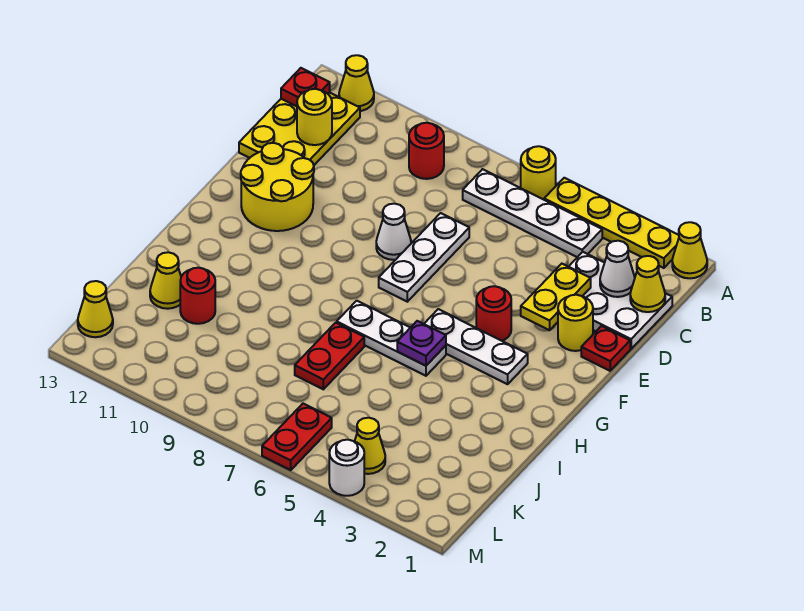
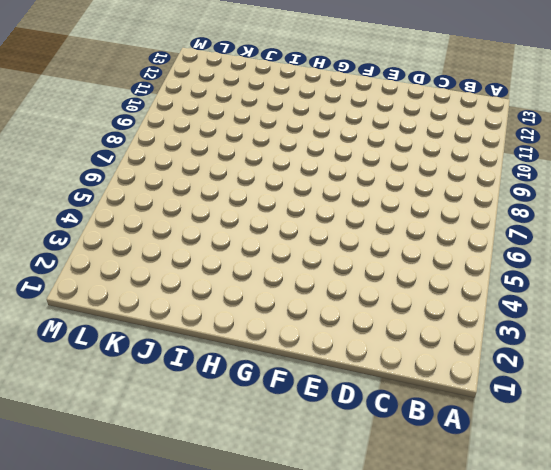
none -> yellow 1x1 cone [672,222,707,278]
none -> yellow 1x4 plate [544,178,679,268]
none -> yellow 1x1 round brick [521,146,556,200]

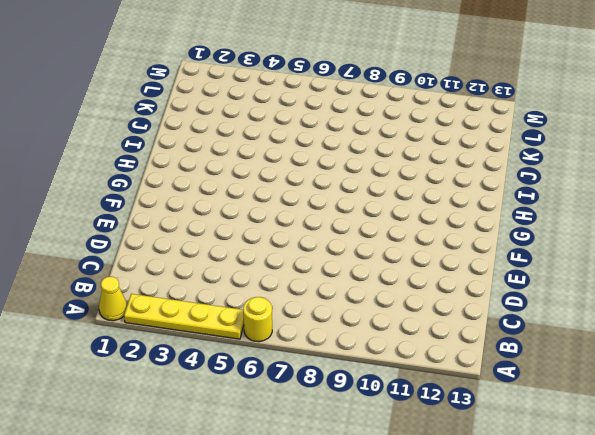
none -> yellow 1x1 cone [339,55,374,111]
none -> white 1x4 plate [463,169,602,257]
none -> red 1x1 round brick [409,123,444,179]

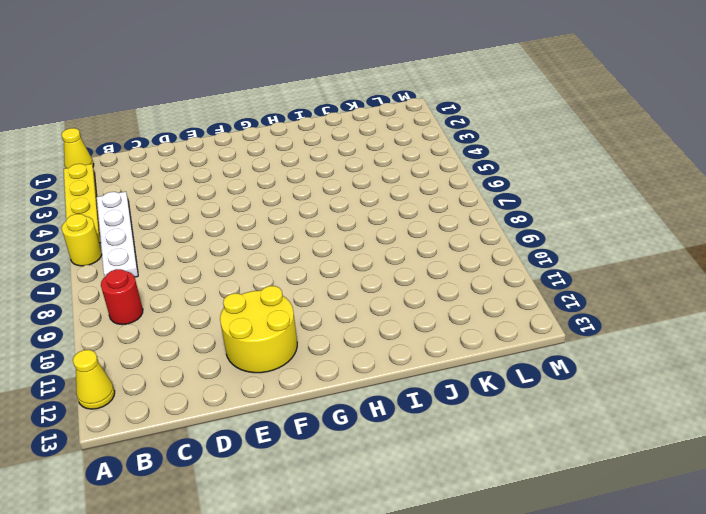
none -> yellow 2x3 plate [239,92,360,165]
none -> white 2x3 plate [569,252,672,349]
none -> white 1x3 plate [379,213,469,302]

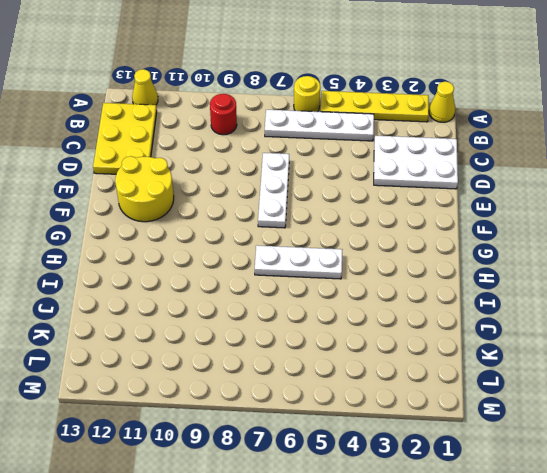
none -> red 1x1 plate [581,326,630,371]
none -> yellow 1x1 round brick [558,295,593,351]
none -> white 1x1 cone [376,204,411,260]

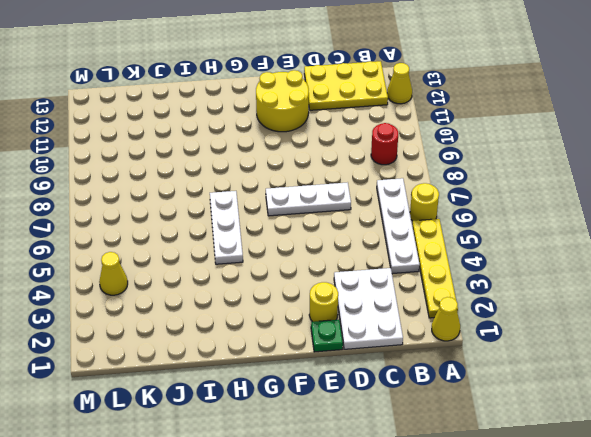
green 1x1 plate [311,320,343,352] -> red 1x1 plate [581,326,630,371]
none -> white 1x1 cone [376,204,411,260]
none -> red 1x1 round brick [476,286,511,341]
none -> white 1x3 plate [424,309,528,384]

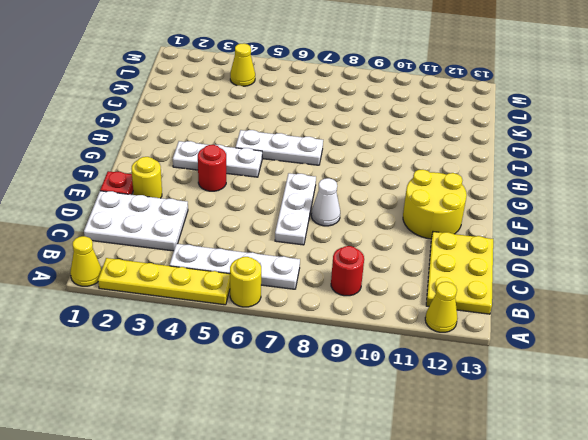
none -> red 1x2 plate [295,323,364,389]
none -> red 1x1 round brick [180,268,215,324]
none -> yellow 1x1 cone [150,252,181,309]

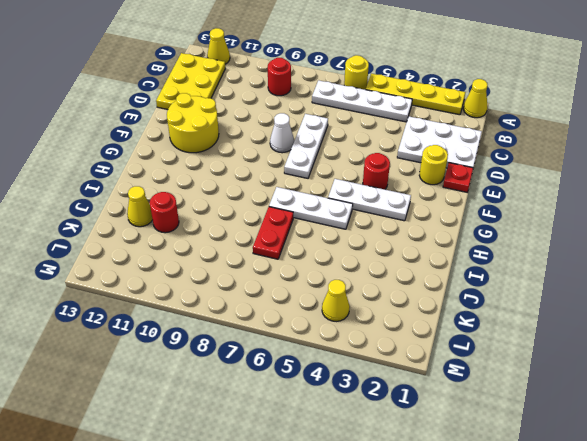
none -> red 1x2 plate [262,404,332,470]
none -> yellow 1x1 cone [78,281,113,337]
none -> white 1x1 round brick [329,440,364,496]

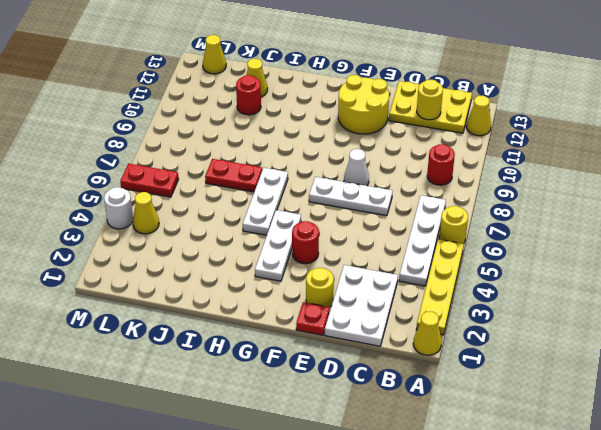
none -> red 1x1 plate [281,68,330,106]
none -> yellow 1x1 cone [630,256,665,312]
none -> white 1x1 cone [600,241,635,297]

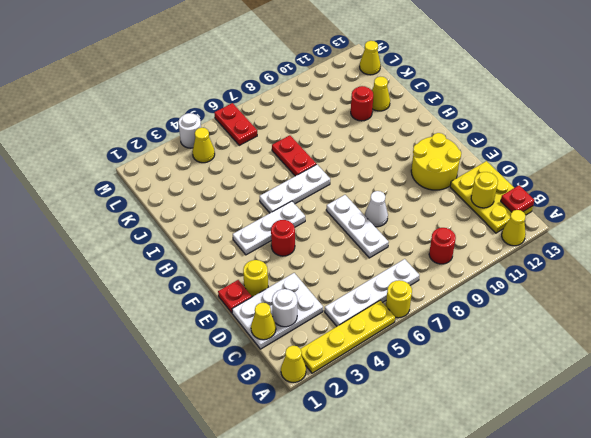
white 1x1 round brick [272,289,297,327] -> white 1x1 cone [600,241,635,297]
none -> yellow 1x2 plate [521,264,591,330]
none -> purple 1x1 plate [397,321,446,366]

